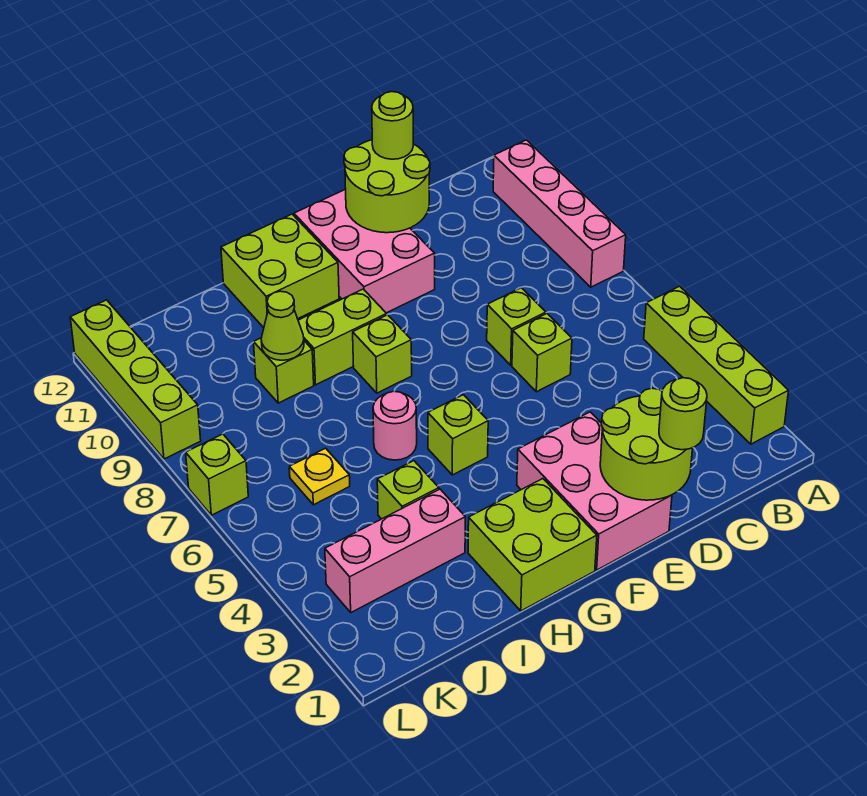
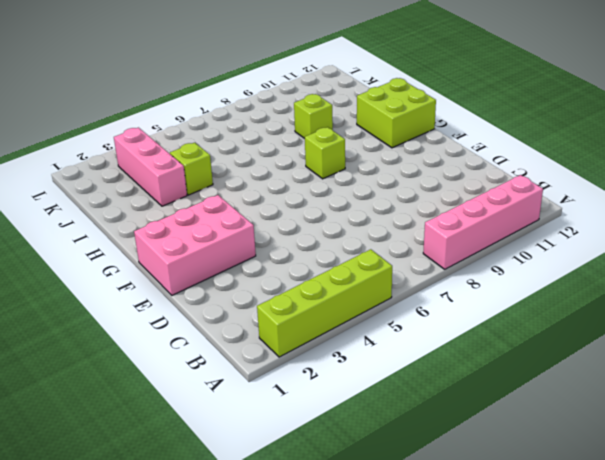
none -> lime 1x1 brick [512,314,572,392]
none -> lime 1x1 brick [487,288,546,365]
none -> pink 2x3 brick [294,189,435,313]

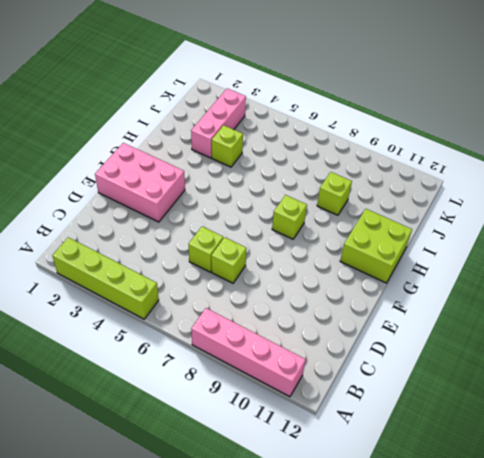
none -> pink 2x3 brick [294,189,435,313]
none -> lime 2x2 brick [468,479,597,611]
none -> lime 1x1 brick [428,395,488,475]

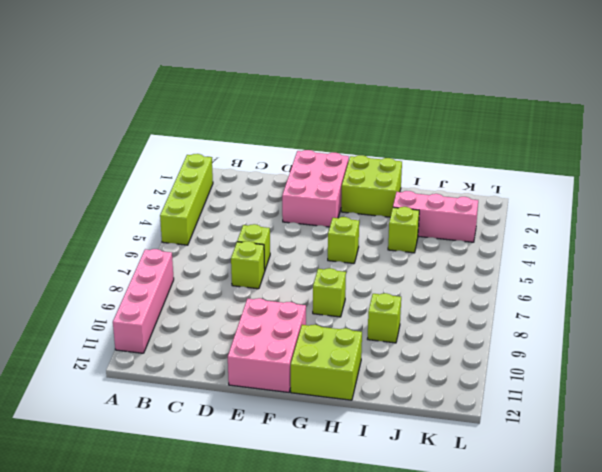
none -> lime 1x2 brick [298,289,387,385]
none -> pink 1x1 round brick [373,391,417,460]
none -> yellow 1x1 plate [289,448,350,505]

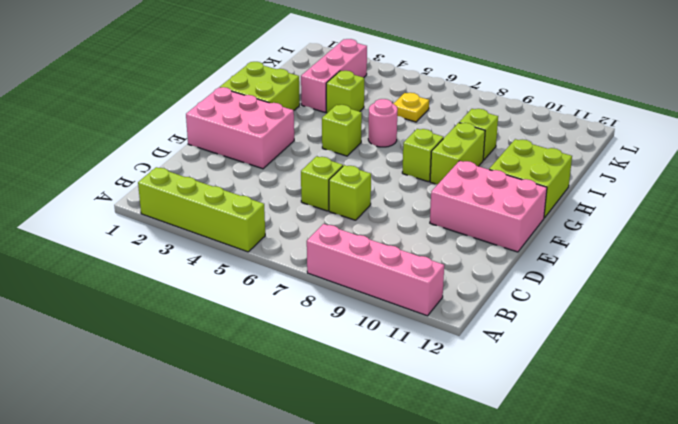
none -> lime 1x1 brick [186,434,248,515]
none -> lime 1x4 brick [70,300,201,459]
none -> lime 2x2 round brick [600,388,693,500]

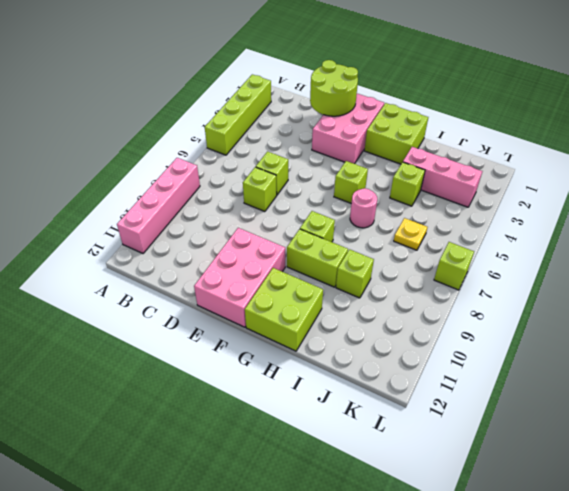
none -> lime 1x4 brick [70,300,201,459]
none -> lime 2x2 round brick [344,140,430,233]
none -> lime 1x1 cone [261,291,304,360]

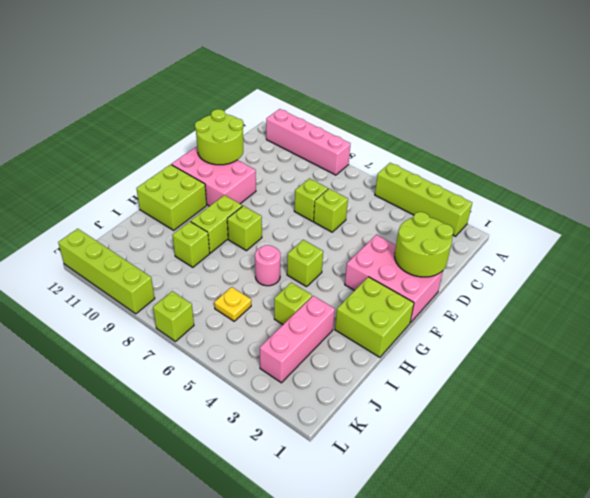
none -> lime 1x1 cone [261,291,304,360]
none -> lime 1x1 round brick [659,378,707,450]
none -> lime 1x1 round brick [372,92,413,159]

